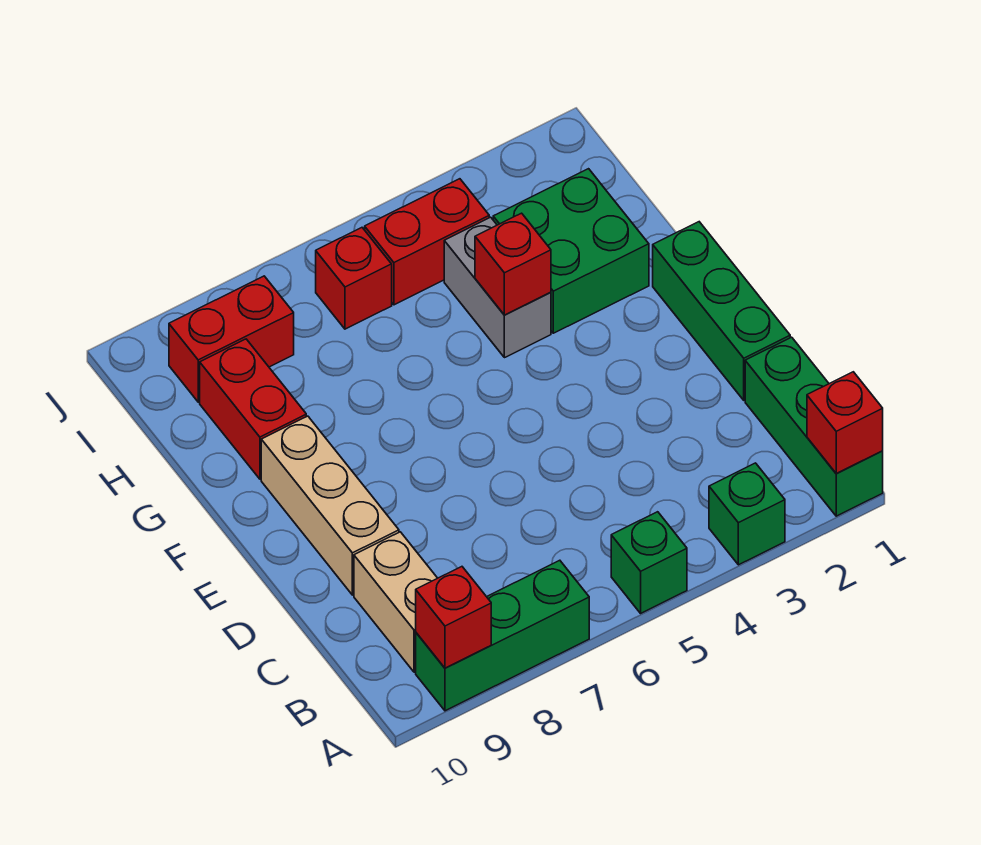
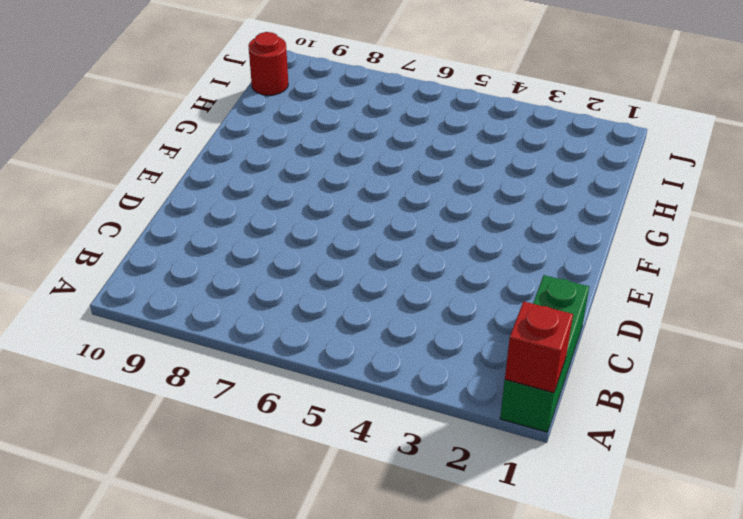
red 1x1 round brick [248,32,288,95] -> none
none -> green 1x1 brick [709,463,785,565]
none -> green 1x1 brick [611,512,687,613]
none -> green 1x3 brick [416,560,589,711]

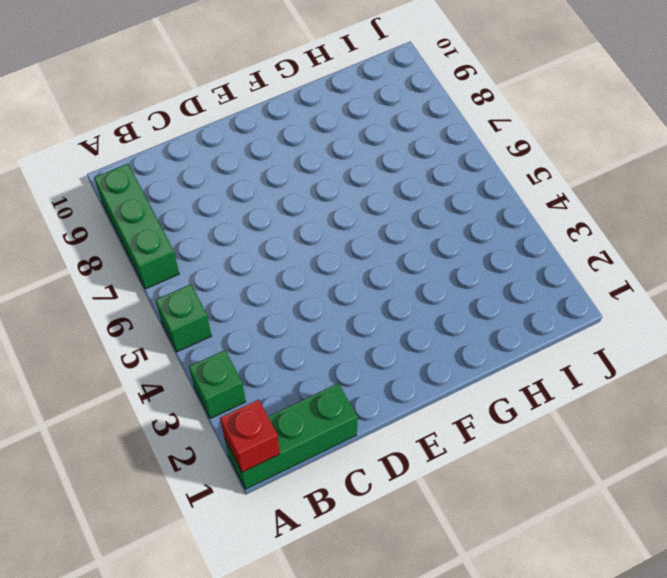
none -> tan 1x2 brick [354,532,437,672]
none -> green 1x3 brick [653,222,790,400]
none -> tan 1x3 brick [261,416,399,595]

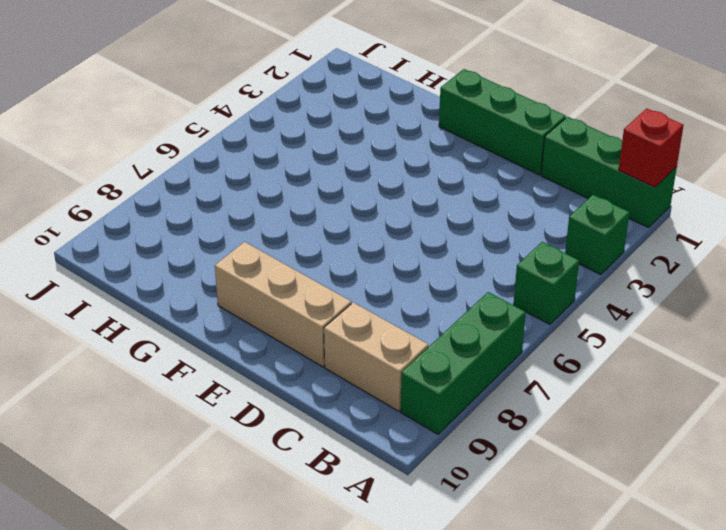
none -> green 2x2 brick [493,169,649,333]
none -> grey 1x2 brick [444,217,551,358]
none -> red 1x2 brick [200,339,306,479]

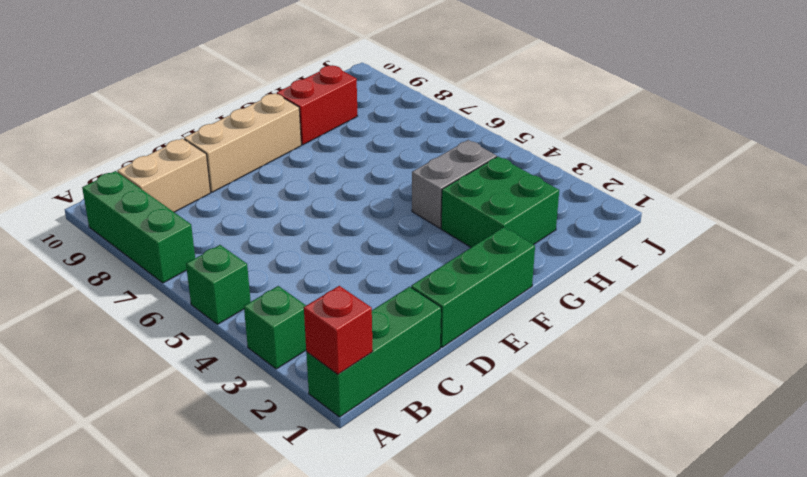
none -> red 1x2 brick [365,179,489,305]
none -> red 1x1 brick [316,228,392,329]
none -> red 1x2 brick [169,276,294,402]

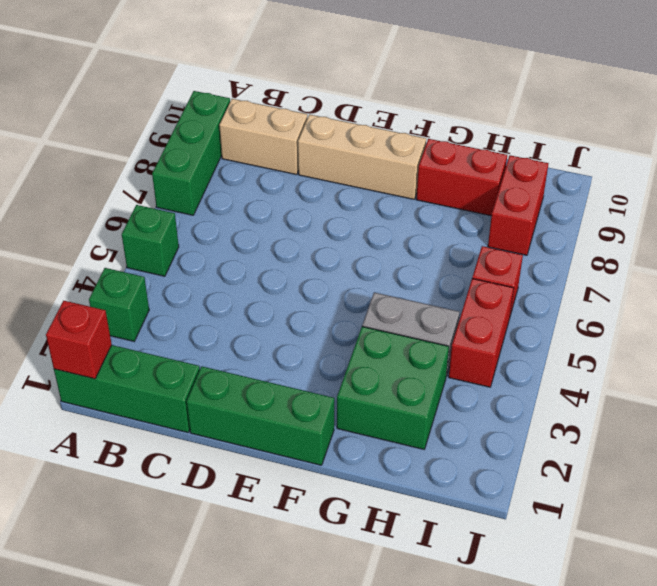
none -> red 1x1 brick [416,567,491,668]
none -> red 1x1 brick [475,213,551,315]

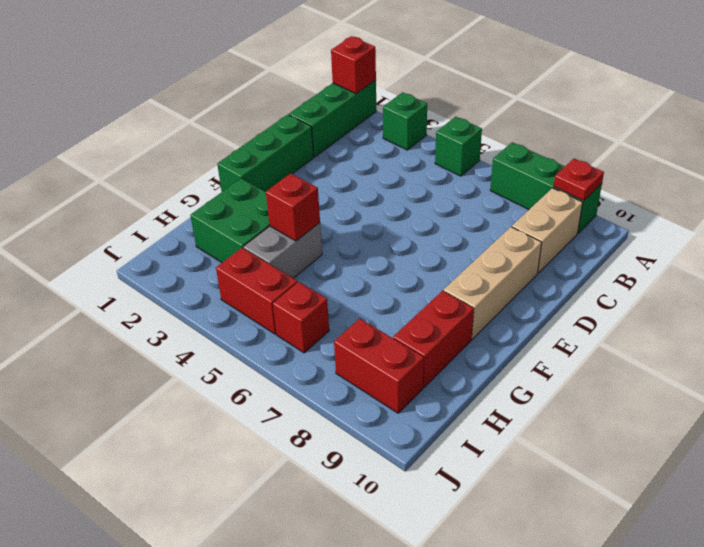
red 1x1 plate [554,159,604,201] -> red 1x1 brick [416,567,491,668]

